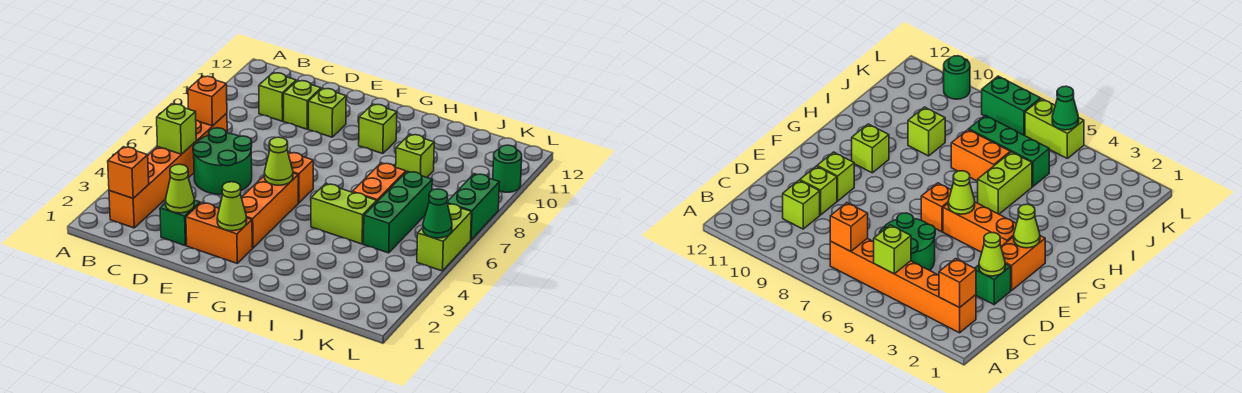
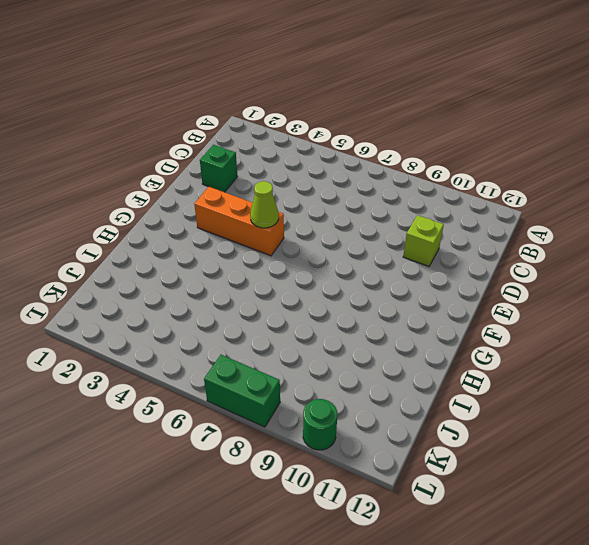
none -> orange 1x6 brick [109,113,227,228]
none -> green 2x2 round brick [193,128,252,195]
none -> lime 1x1 brick [259,73,296,121]

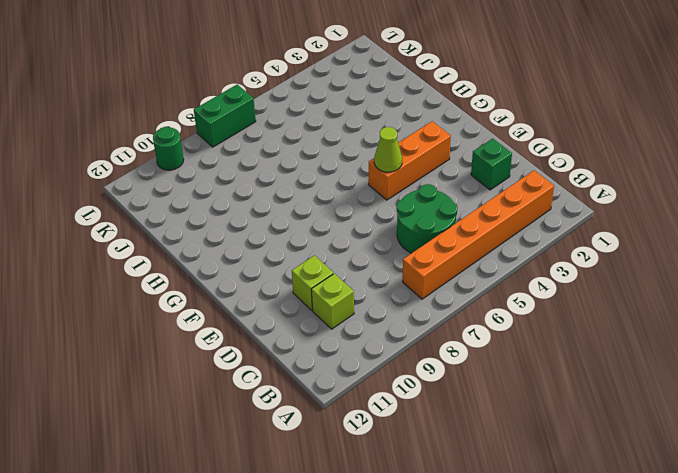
none -> orange 1x2 brick [186,202,252,263]
none -> lime 1x1 brick [309,88,346,137]
none -> orange 1x1 brick [288,152,313,203]

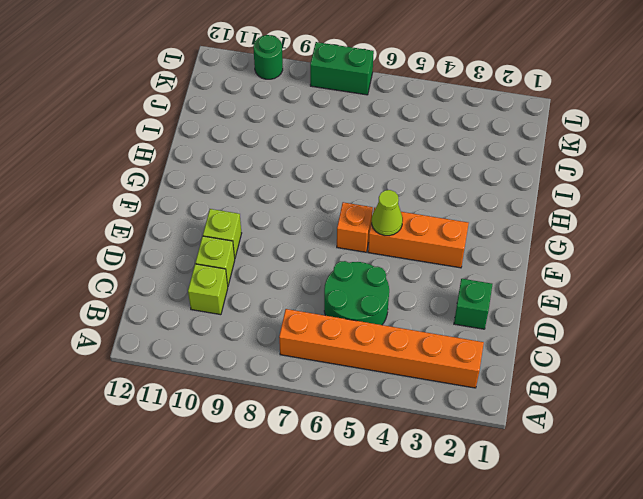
none -> orange 1x2 brick [186,202,252,263]
none -> lime 1x1 brick [359,104,397,154]
none -> lime 1x2 brick [311,184,377,244]

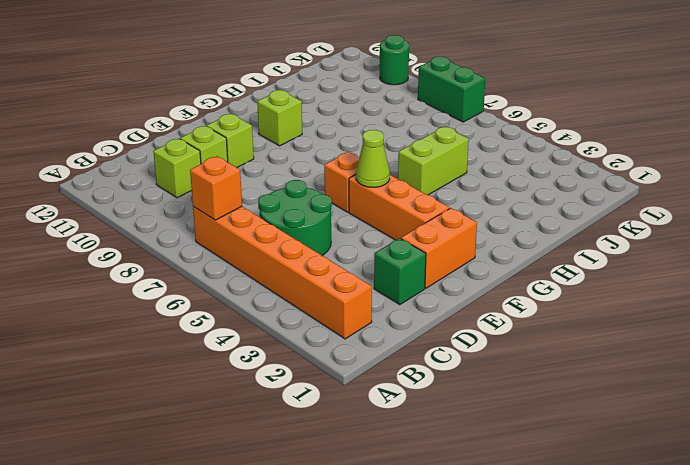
none -> orange 1x2 brick [352,163,406,201]
none -> lime 1x1 brick [396,134,434,177]
none -> green 1x3 brick [364,171,432,253]

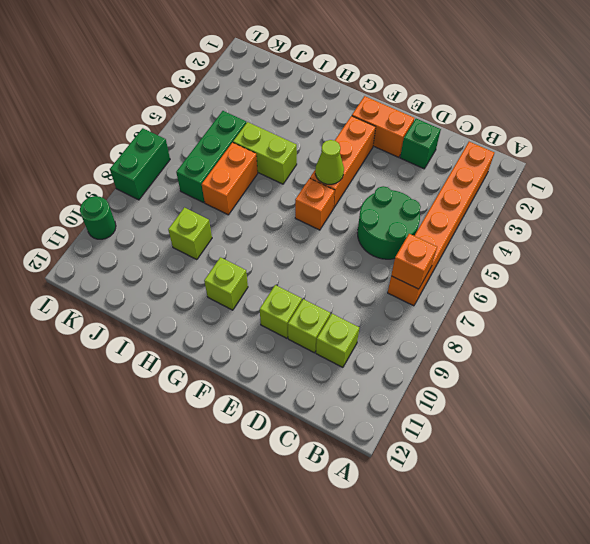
none -> lime 1x2 brick [417,204,471,271]
none -> orange 1x1 brick [108,147,149,198]
none -> lime 1x1 brick [157,104,196,154]

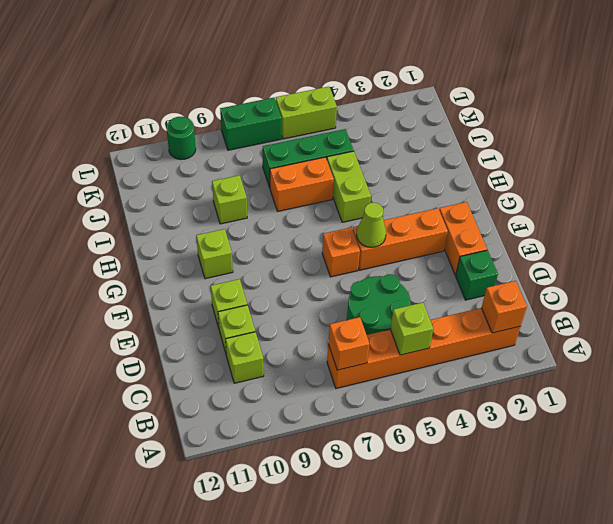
none -> lime 1x1 cone [165,164,194,213]
none -> lime 1x1 cone [217,182,247,231]
none -> green 1x1 cone [423,189,452,238]

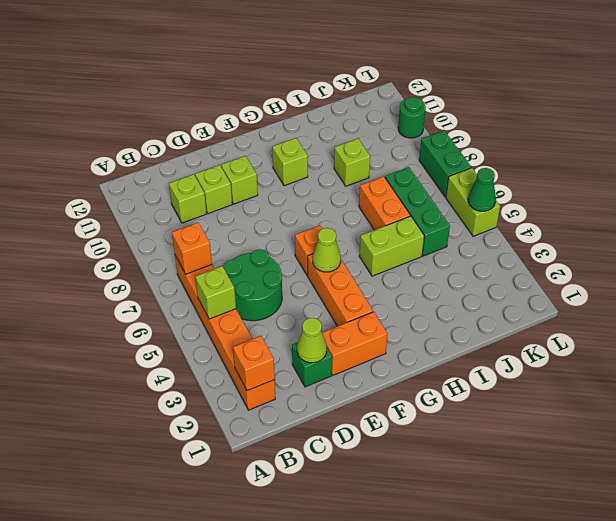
none -> lime 1x1 cone [217,182,247,231]

